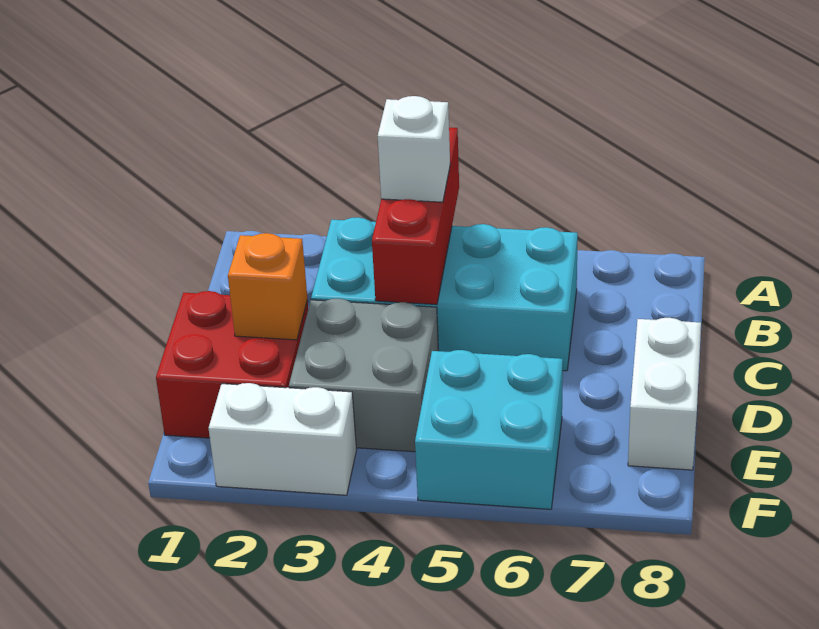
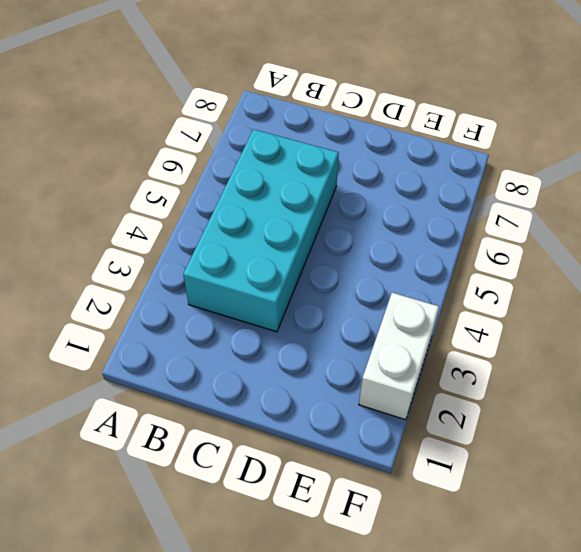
none -> red 2x2 brick [156,291,308,438]
none -> grey 2x2 brick [289,299,438,452]

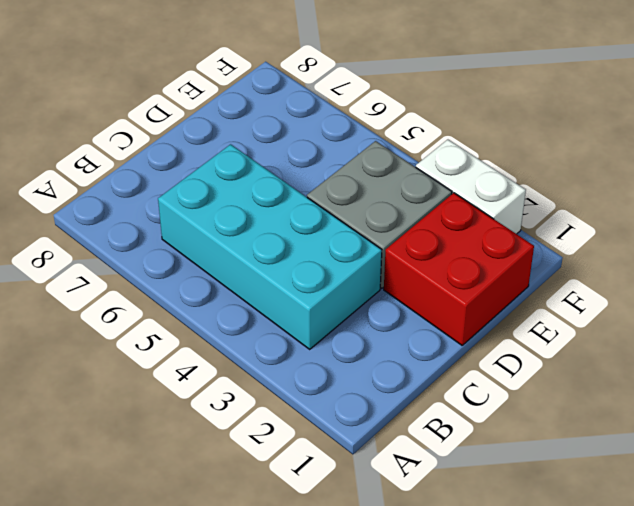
none -> white 1x2 brick [628,318,701,470]
none -> cyan 2x2 brick [415,350,563,509]

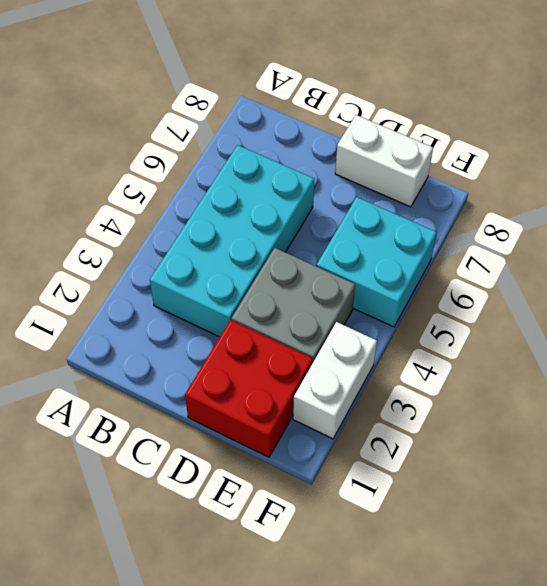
none -> red 1x3 brick [372,127,459,304]
none -> orange 1x1 brick [228,233,307,340]

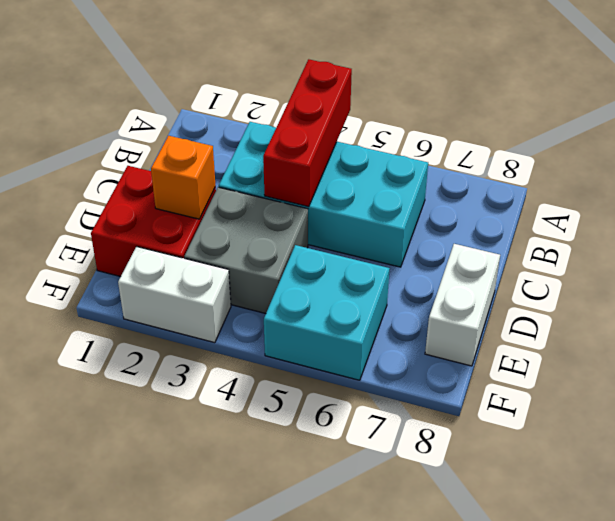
none -> white 1x1 brick [378,96,450,202]

